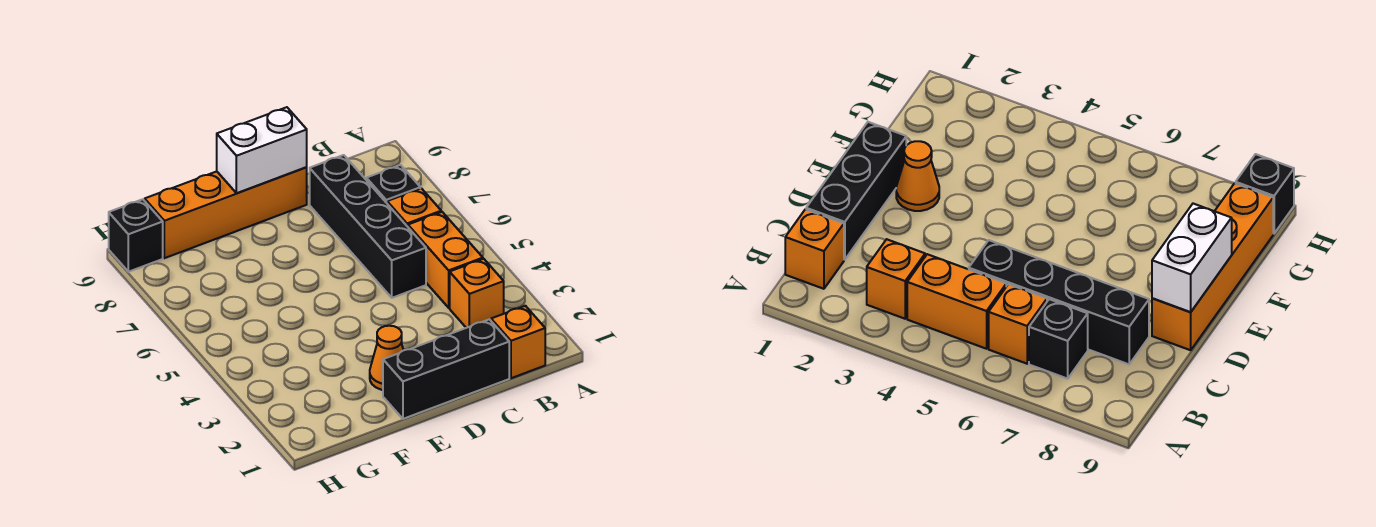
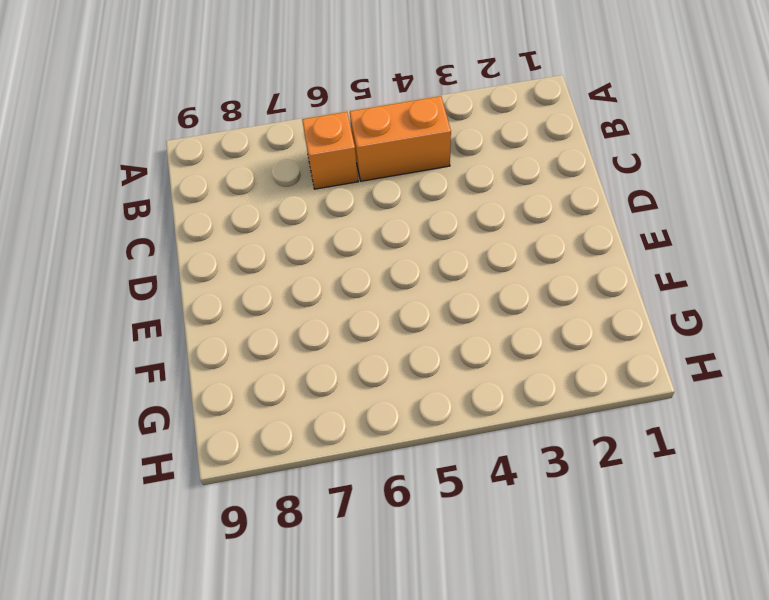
none -> orange 1x1 brick [491,306,545,378]
none -> orange 1x1 brick [450,259,504,328]

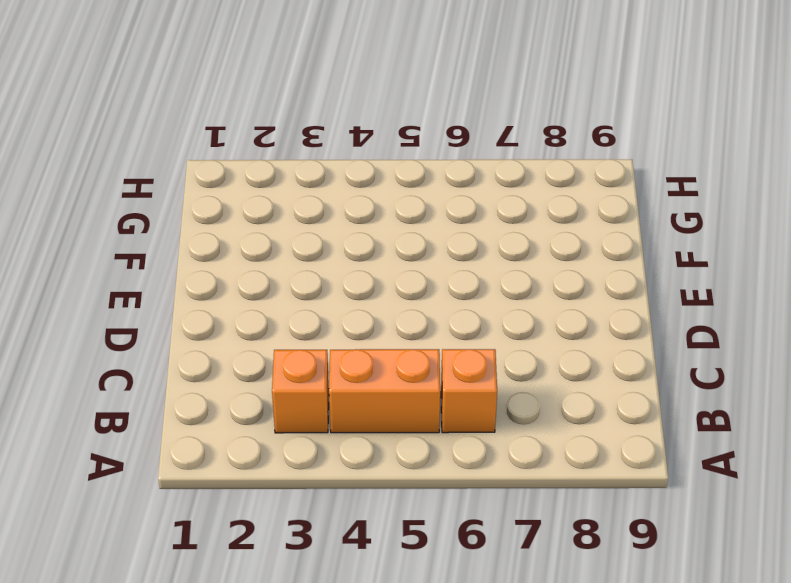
none -> orange 1x1 brick [491,306,545,378]
none -> black 1x1 brick [366,165,420,203]

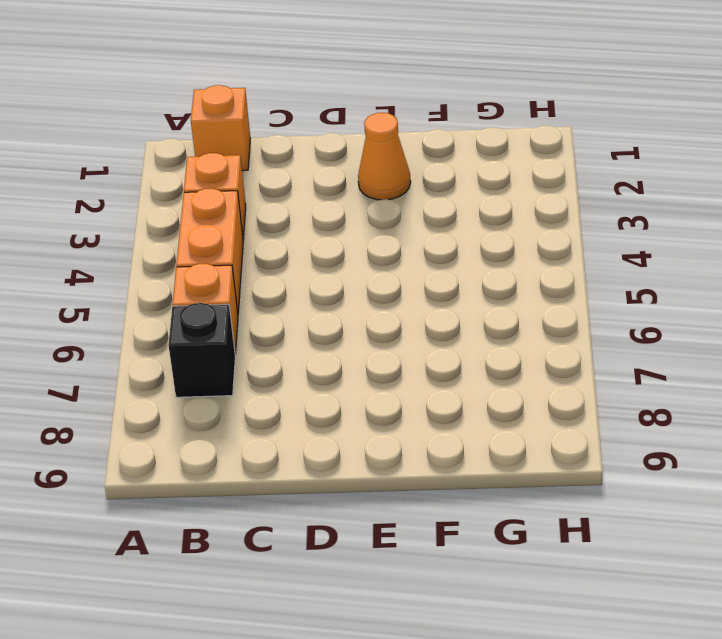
none -> black 1x3 brick [383,319,509,419]
none -> black 1x4 brick [310,155,426,298]

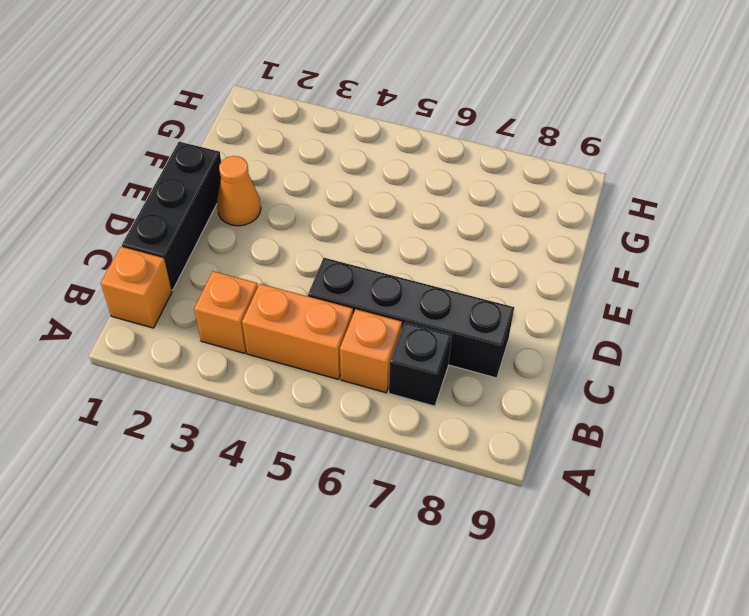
none -> orange 1x4 brick [145,167,307,258]
none -> black 1x1 brick [109,199,163,272]

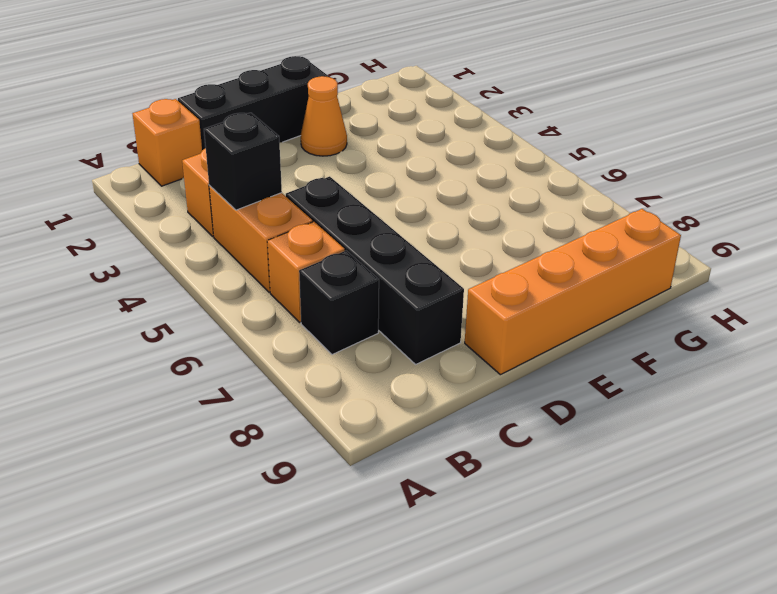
black 1x1 brick [204,113,282,210] -> black 1x1 brick moved to [109,199,163,272]
none -> white 1x2 brick [217,107,307,193]

